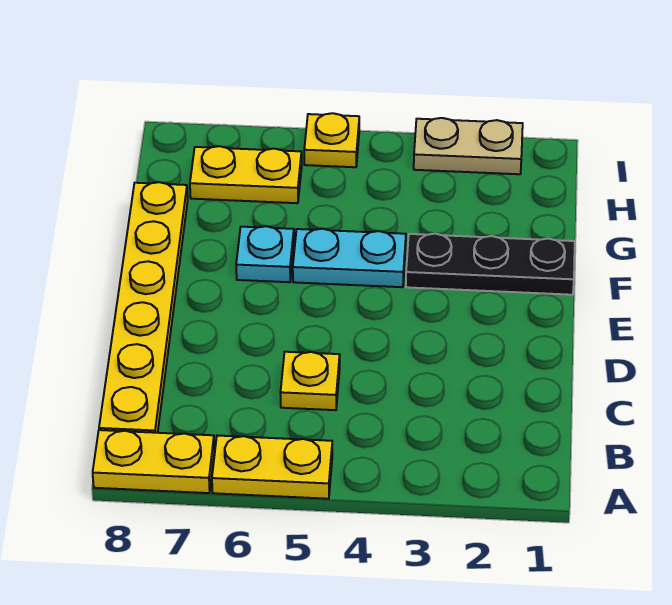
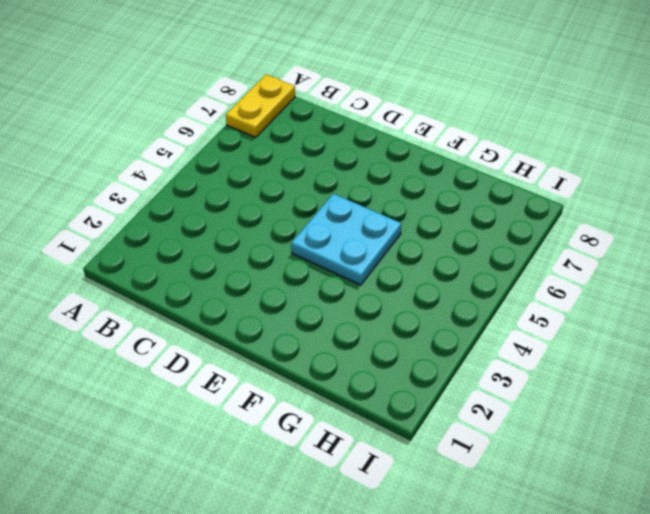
cyan 2x2 plate [291,194,402,285] -> cyan 1x2 plate [293,229,406,287]
none -> yellow 1x2 plate [212,436,332,499]
none -> yellow 1x6 plate [99,182,188,433]

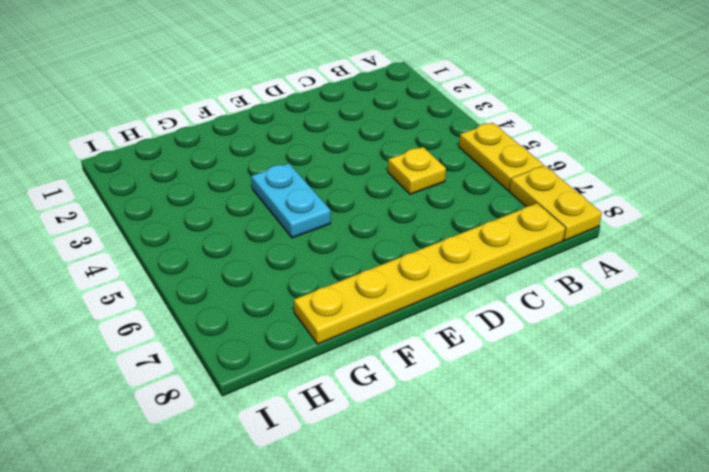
none -> black 1x3 plate [406,234,575,295]
none -> cyan 1x1 plate [236,226,294,282]

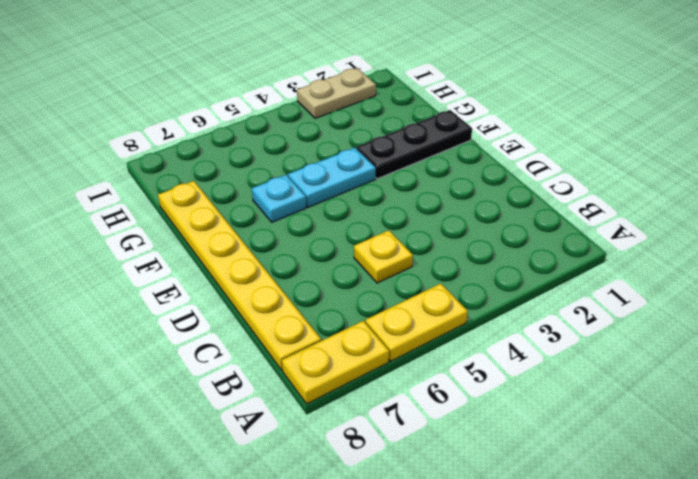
none -> yellow 1x2 plate [190,146,302,203]
none -> yellow 1x1 plate [304,113,359,167]

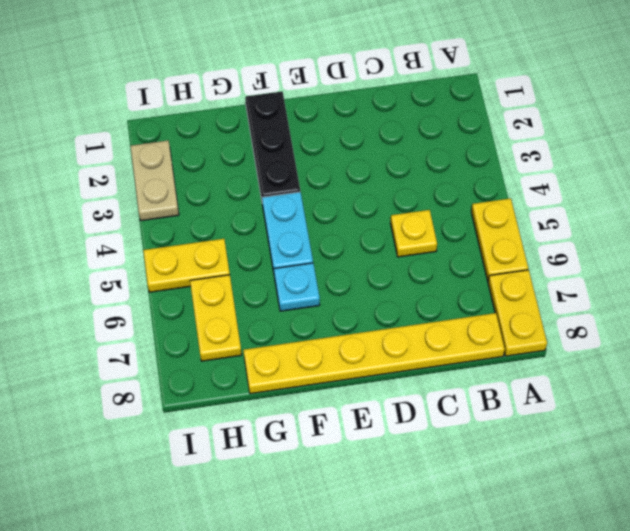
yellow 1x2 plate [143,239,230,292] -> yellow 1x1 plate [304,113,359,167]

